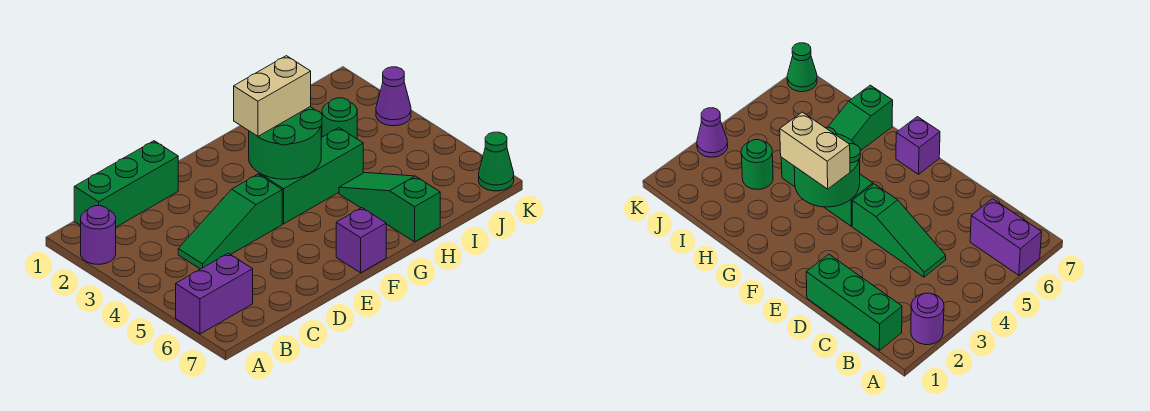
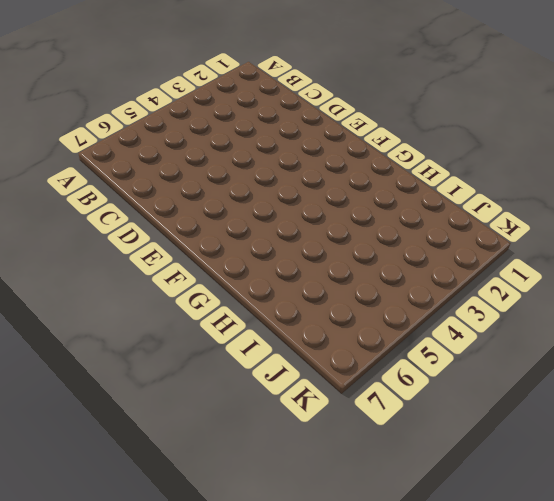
none -> purple 1x1 round brick [81,206,116,264]
none -> purple 1x2 brick [176,253,253,334]
none -> green 1x3 brick [74,141,178,227]

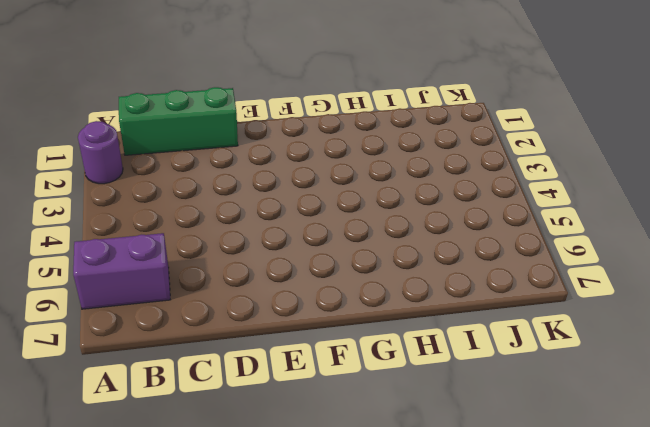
none -> green 1x3 slope [178,174,282,269]
none -> green 1x3 brick [259,128,363,224]
none -> purple 1x1 brick [336,208,386,273]

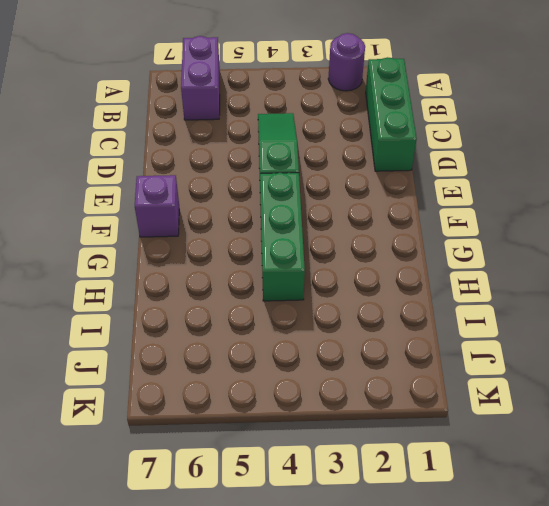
none -> green 1x3 slope [339,173,440,242]
none -> green 1x1 round brick [322,98,357,139]
none -> purple 1x1 cone [376,67,411,126]

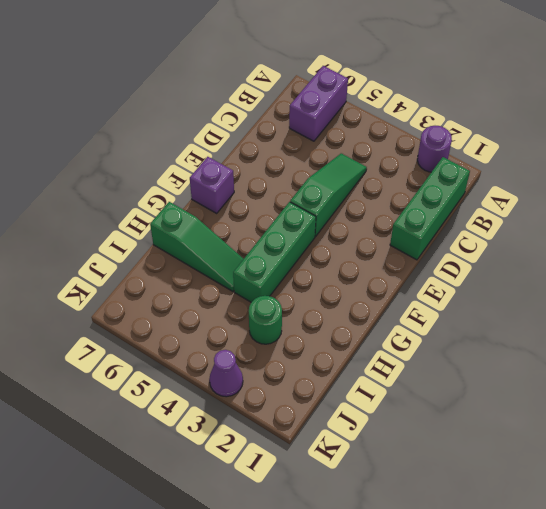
none -> green 1x1 cone [479,132,514,191]
none -> green 2x2 round brick [249,107,322,179]
none -> tan 1x2 brick [234,56,311,136]

